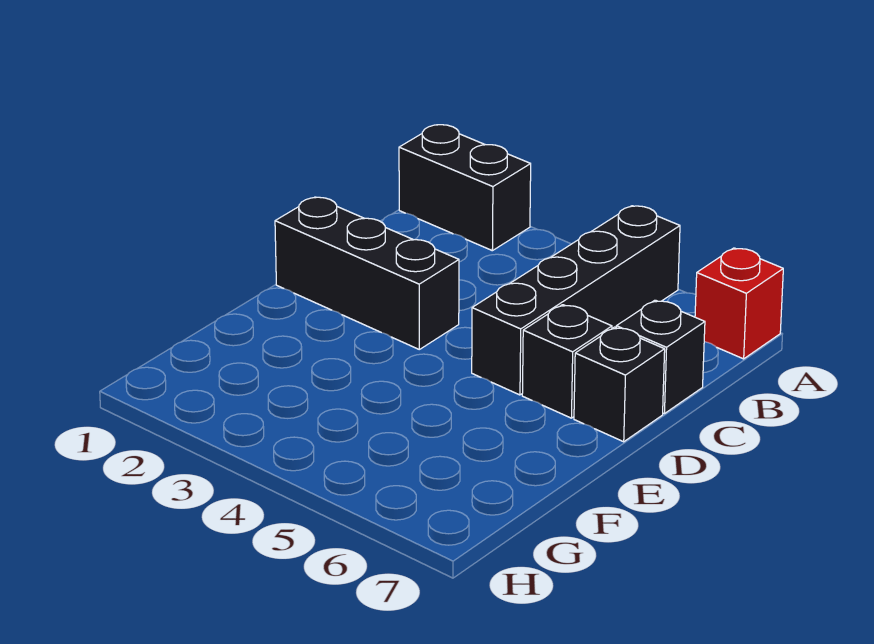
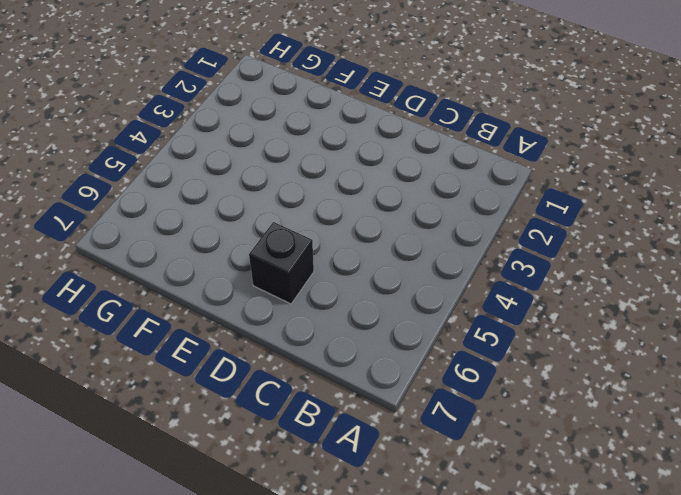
none -> black 1x2 brick [399,125,531,251]
none -> black 1x4 brick [472,206,680,395]

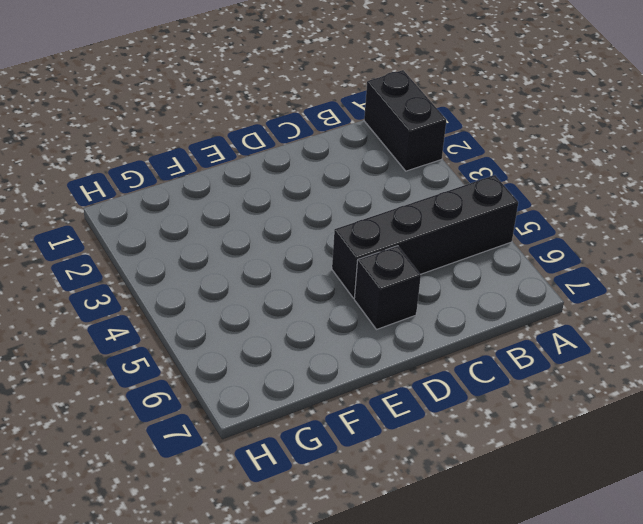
none -> red 1x1 brick [695,248,783,359]
none -> black 1x1 brick [616,300,705,414]

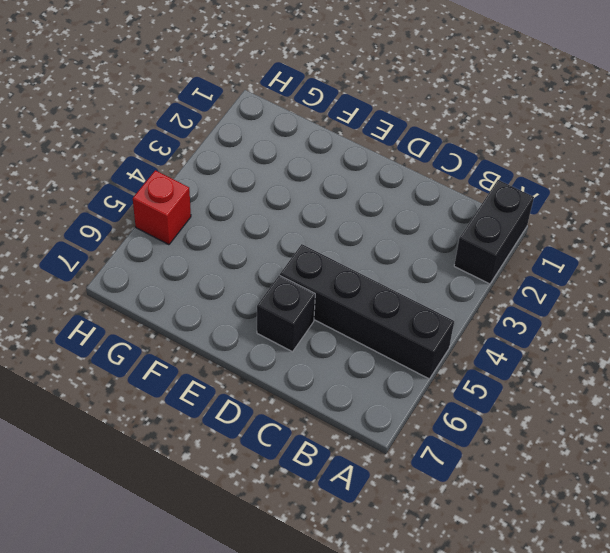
red 1x1 brick [133,170,191,245] -> red 1x1 brick moved to [695,248,783,359]
none -> black 1x1 brick [616,300,705,414]
none -> black 1x3 brick [275,197,459,349]

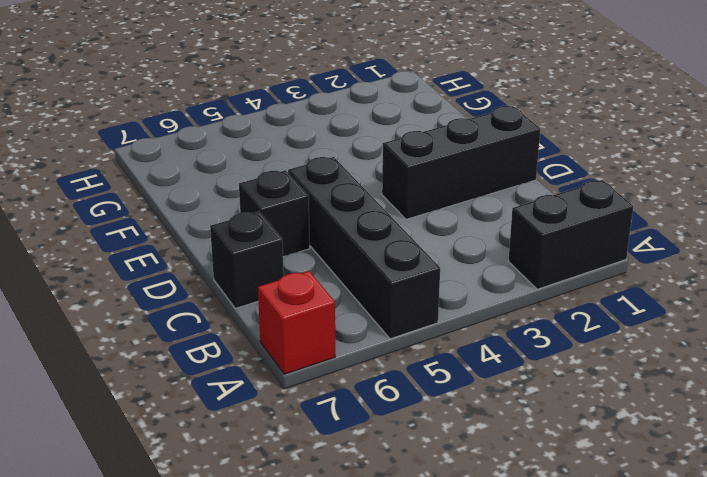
none -> black 1x1 brick [574,327,665,442]

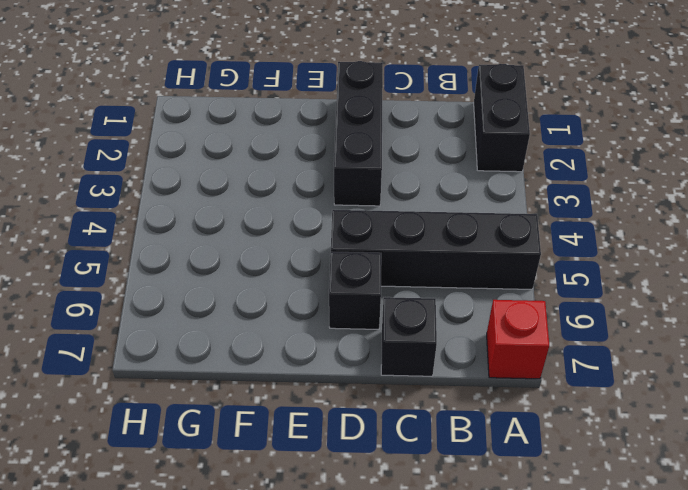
none -> black 1x1 brick [574,327,665,442]

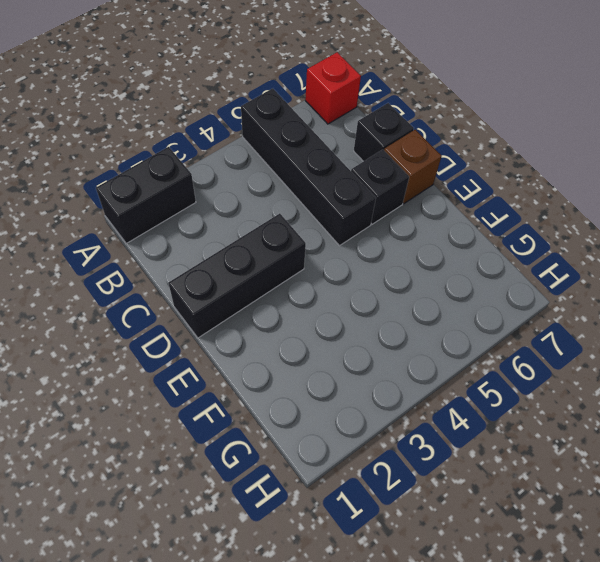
brown 1x1 brick [384,130,442,204] -> black 1x1 brick [574,327,665,442]

